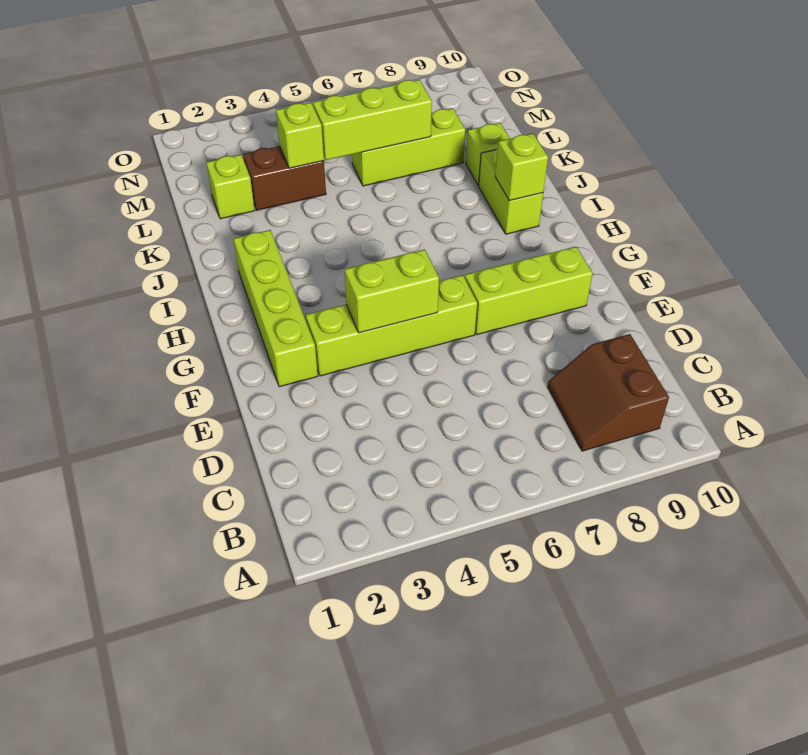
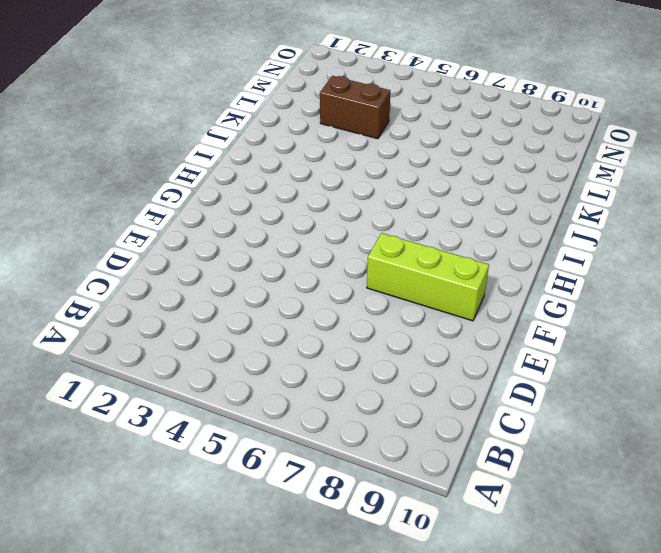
none -> brown 2x2 slope [548,334,669,451]
none -> lime 1x4 brick [234,230,318,387]
none -> lime 1x4 brick [306,275,477,376]

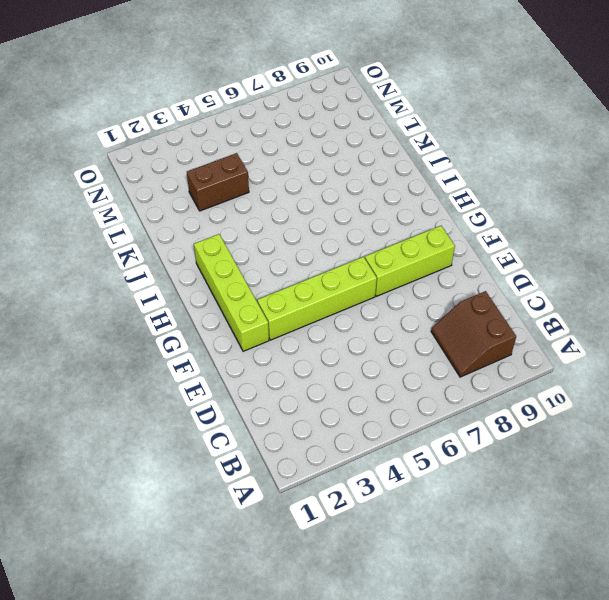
none -> lime 1x2 brick [479,149,543,234]
none -> lime 1x1 brick [466,123,510,186]
none -> lime 1x1 brick [206,155,255,219]

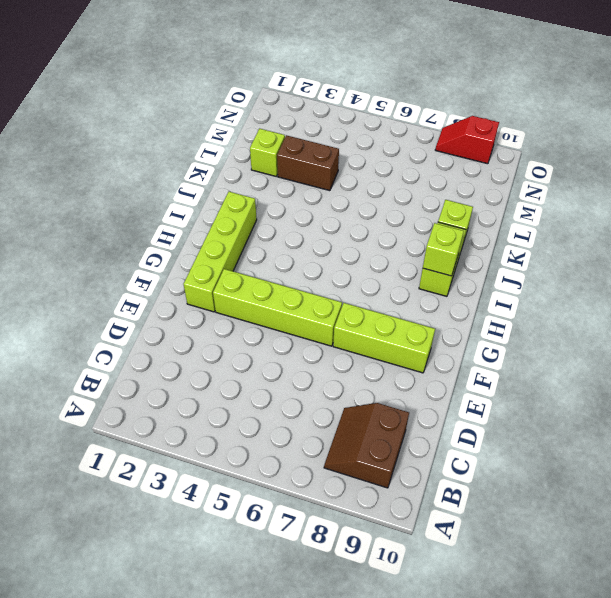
red 1x2 slope [435,116,499,164] -> none
none -> lime 1x3 brick [352,108,465,186]
none -> lime 1x2 brick [344,249,439,333]
none -> lime 1x1 brick [276,103,324,168]

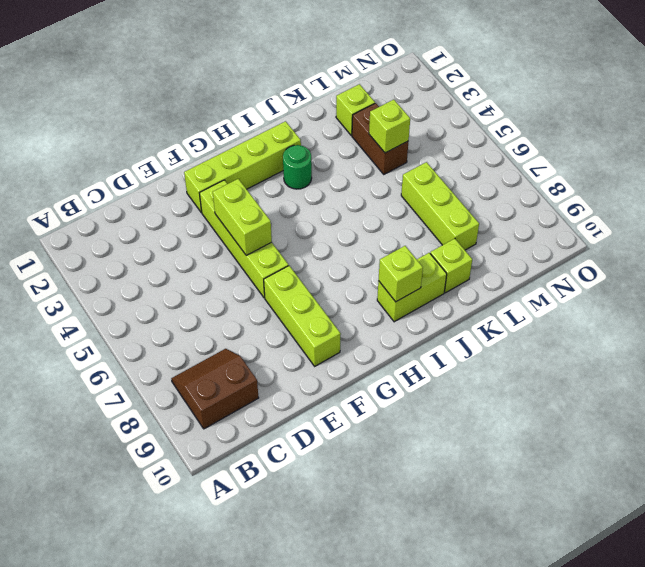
green 1x1 round brick [283,145,312,189] -> none
none -> lime 1x3 brick [313,80,432,160]

